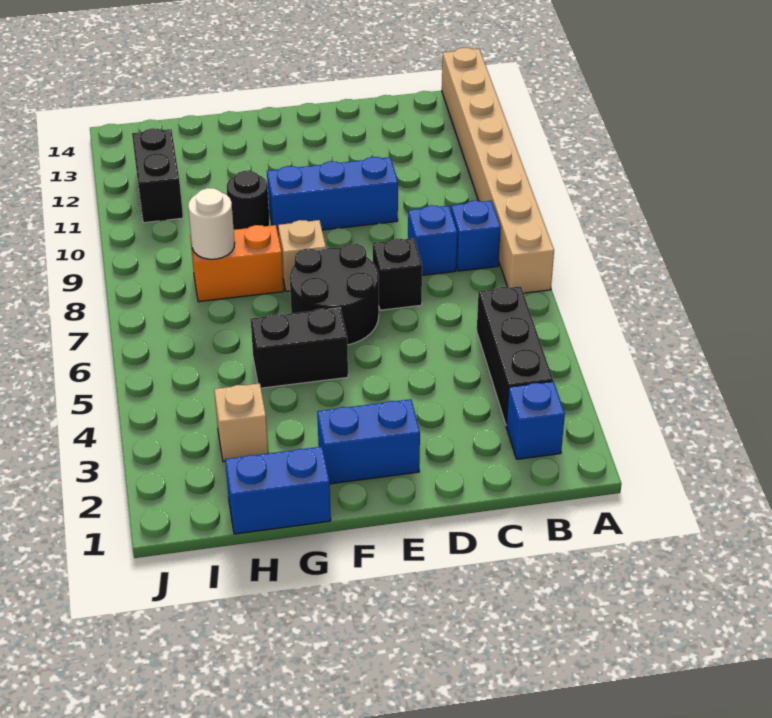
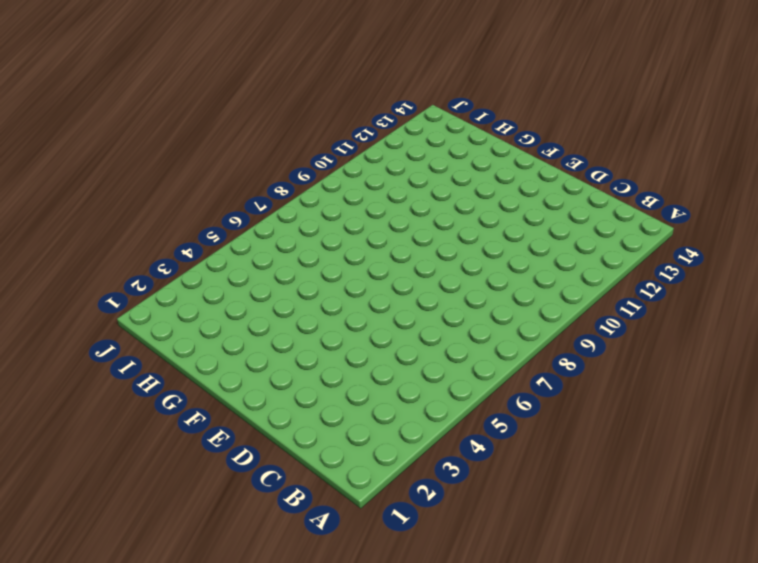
none -> tan 1x8 brick [442,48,554,293]
none -> blue 1x1 brick [506,381,565,459]
none -> black 1x3 brick [477,286,553,424]

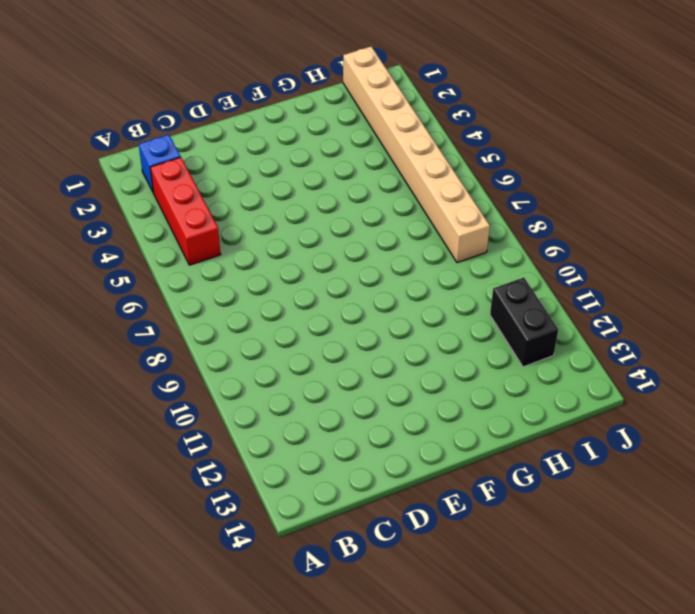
red 1x3 brick [150,157,221,265] -> black 1x3 brick [477,286,553,424]
tan 1x8 brick [343,47,490,263] -> tan 1x8 brick moved to [442,48,554,293]
none -> blue 1x1 brick [451,201,501,271]
none -> blue 1x1 brick [408,205,457,275]
none -> black 1x1 brick [373,238,422,310]

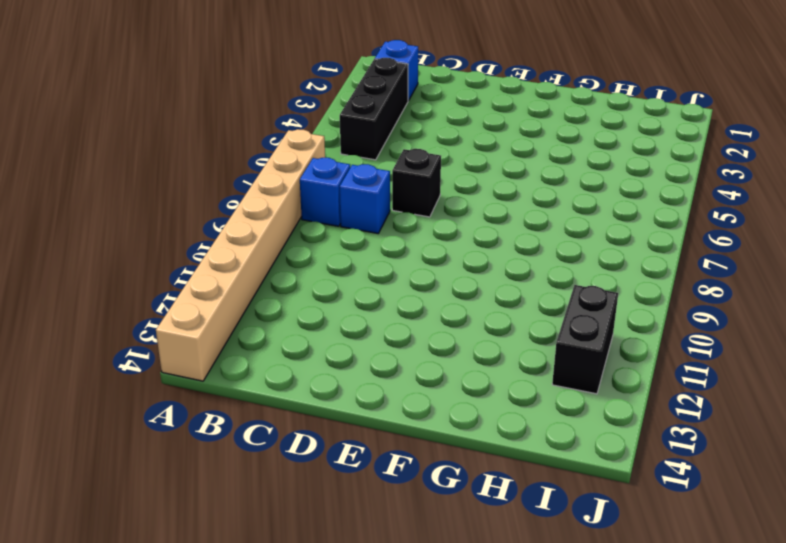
none -> blue 1x3 brick [267,157,398,235]
none -> blue 1x2 brick [317,399,420,484]
none -> black 2x2 round brick [290,243,379,345]

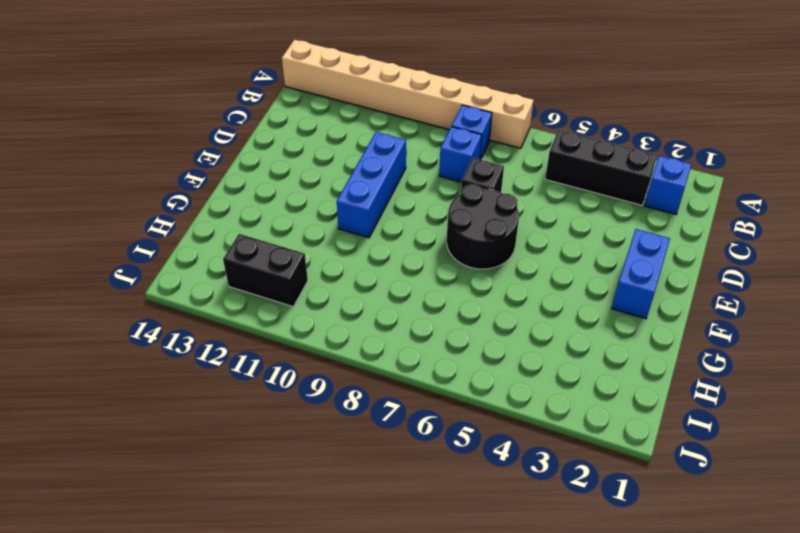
none -> black 1x2 brick [251,308,348,388]
none -> tan 1x1 brick [278,220,326,291]
none -> blue 1x2 brick [225,447,331,534]

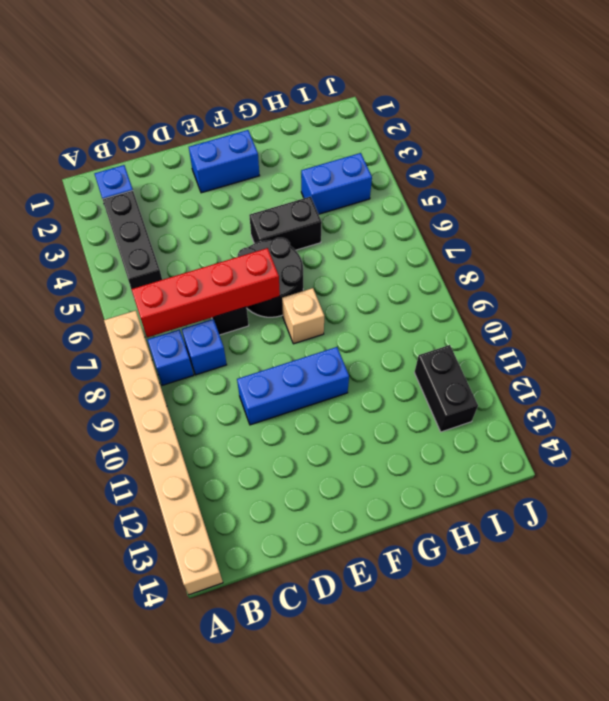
red 1x4 brick [131,248,280,338] -> none
blue 1x2 brick [301,153,372,214] -> blue 1x2 brick moved to [225,447,331,534]
none -> orange 1x2 brick [190,225,284,302]
none -> black 1x1 round brick [227,171,270,230]
none -> tan 1x1 brick [214,383,268,462]

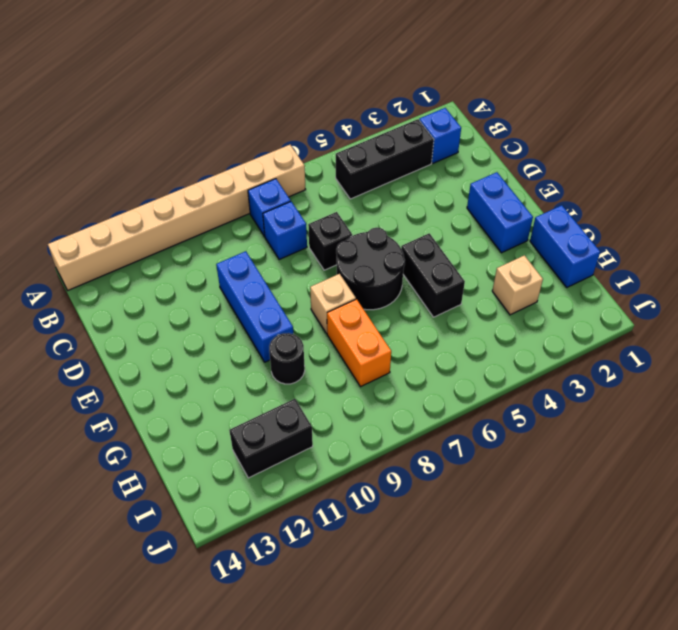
none -> white 1x1 round brick [188,188,235,259]

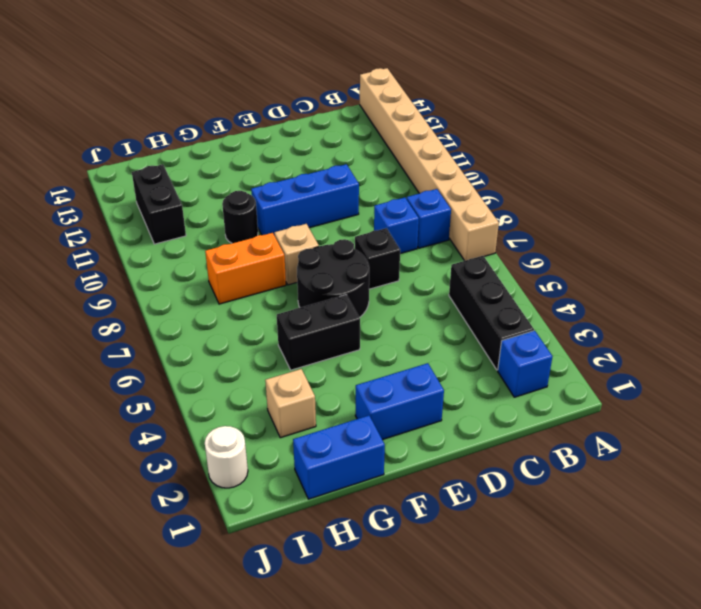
white 1x1 round brick [205,426,248,488] -> white 1x1 round brick moved to [188,188,235,259]

